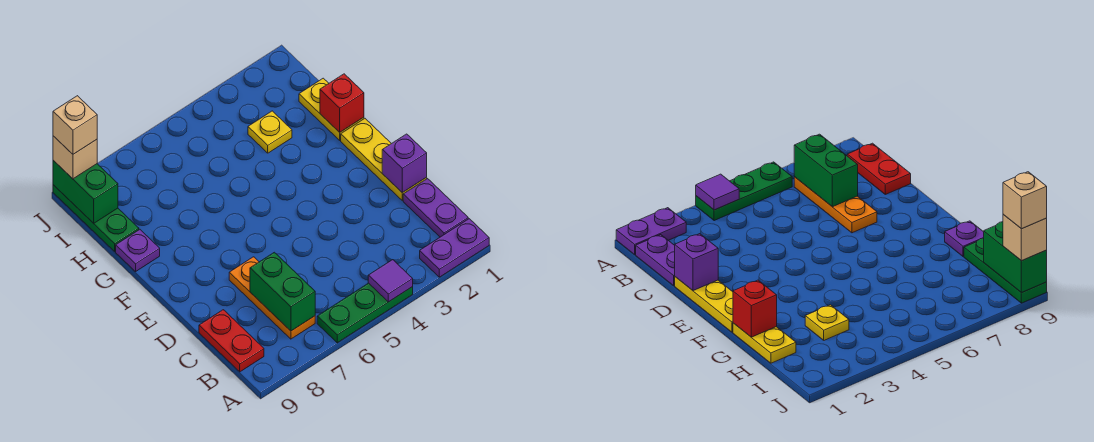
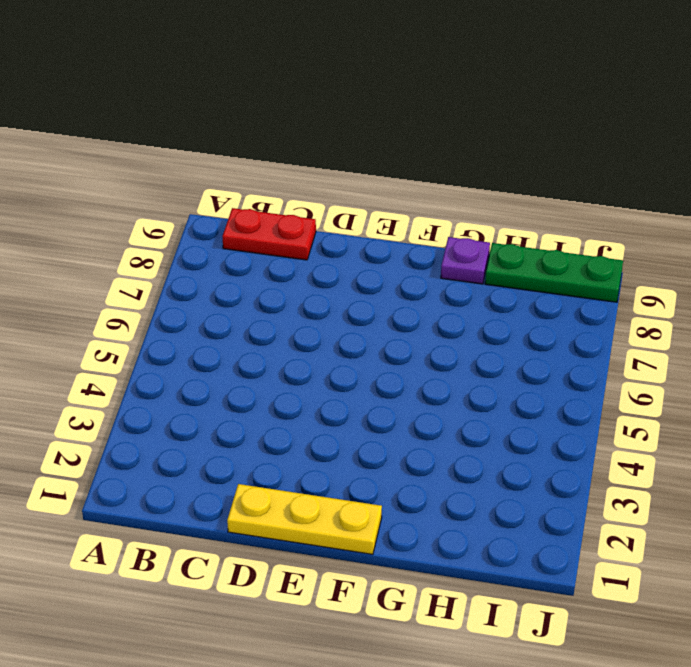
none -> purple 1x2 plate [420,219,489,277]
none -> green 1x3 plate [317,283,413,343]
none -> purple 1x2 plate [403,179,468,237]

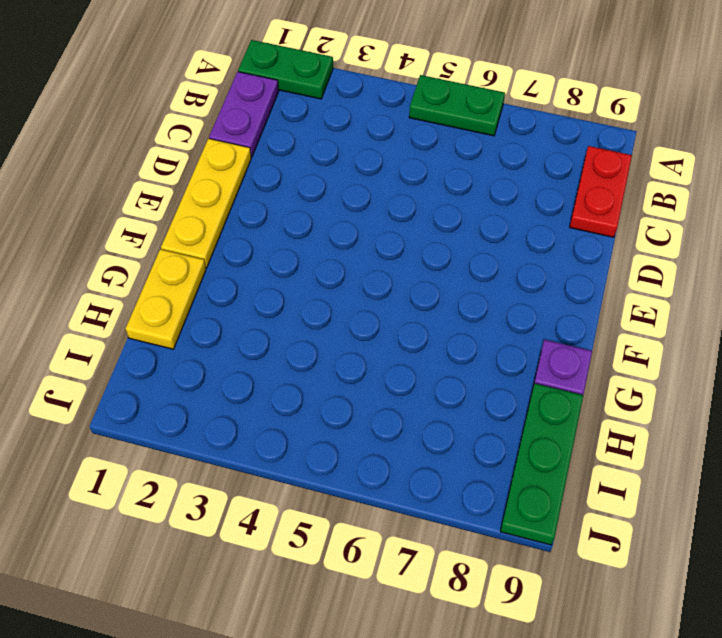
green 1x2 plate [238,40,333,99] -> purple 1x2 plate [420,219,489,277]
green 1x2 plate [409,75,505,136] -> green 1x3 plate [317,283,413,343]
none -> orange 1x3 plate [229,257,315,339]
none -> yellow 1x1 plate [248,111,292,153]
none -> purple 1x1 tile [368,260,413,302]

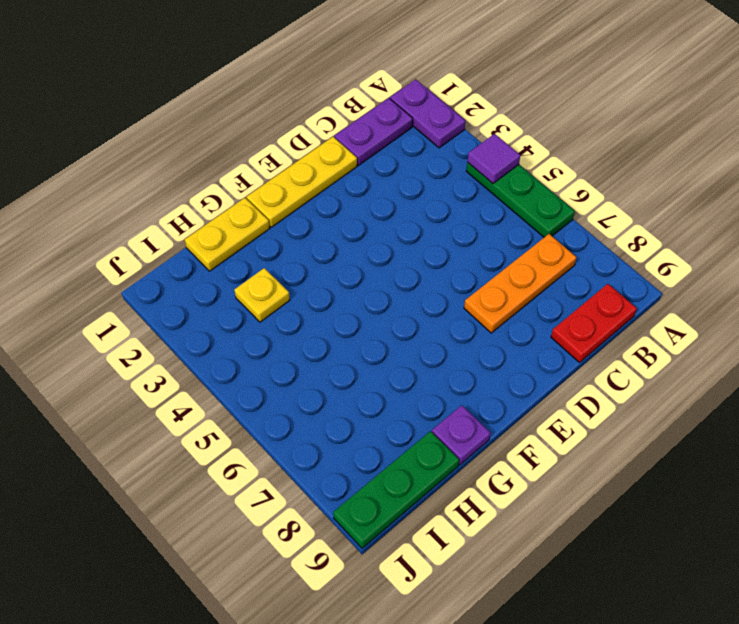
none -> green 1x2 brick [250,252,315,331]
none -> purple 1x1 brick [382,134,427,193]
none -> red 1x1 brick [320,74,364,132]

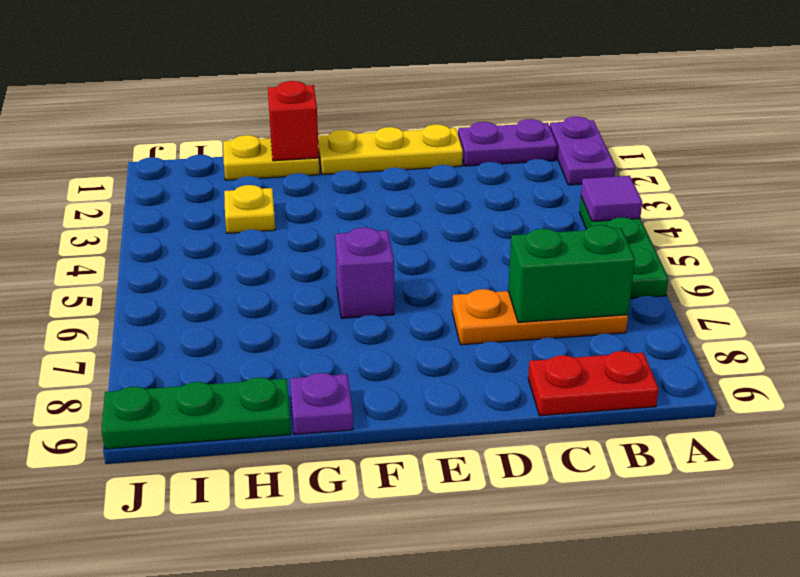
purple 1x1 brick [335,227,394,318] -> purple 1x1 brick moved to [382,134,427,193]
none -> green 1x2 brick [53,160,118,223]
none -> tan 1x1 brick [53,136,97,179]
none -> tan 1x1 brick [53,96,97,154]

